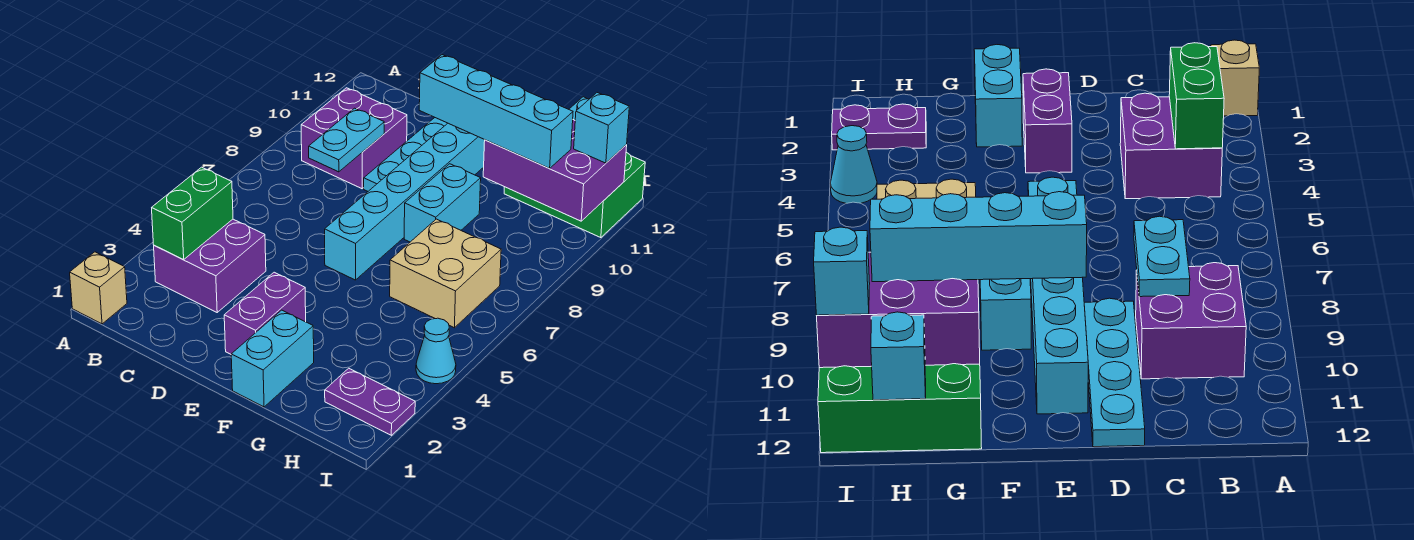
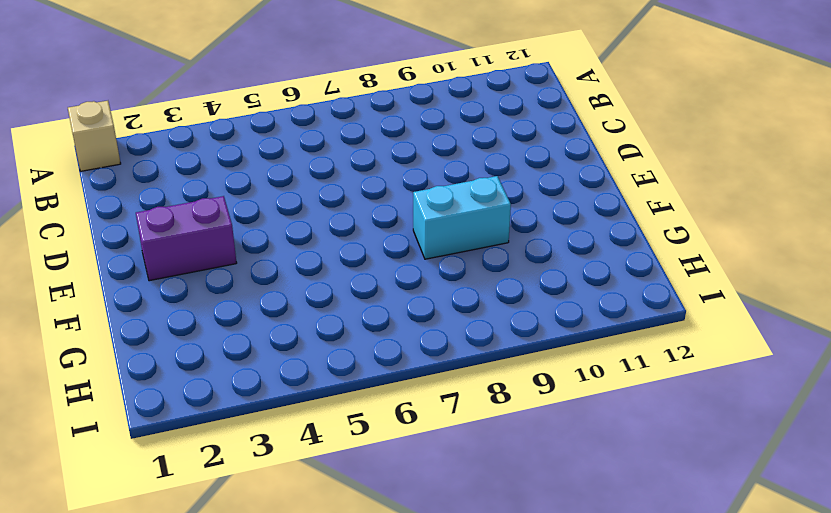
none -> purple 2x2 brick [154,219,266,312]
none -> purple 2x2 brick [301,88,407,189]
none -> cyan 1x4 plate [364,118,448,191]

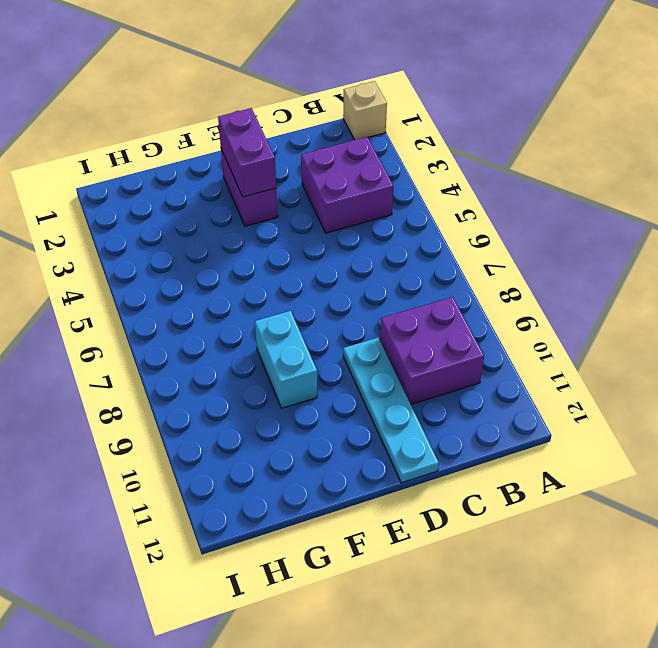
purple 1x2 brick [218,108,276,197] -> none
none -> cyan 1x6 brick [325,123,485,280]
none -> cyan 1x2 brick [231,310,314,407]
none -> tan 2x2 brick [390,219,501,328]

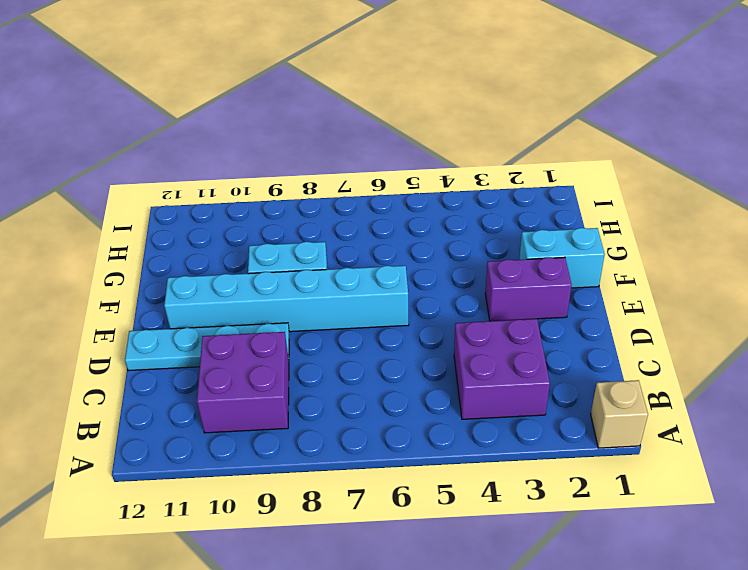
none -> tan 2x2 brick [390,219,501,328]
none -> green 2x3 brick [504,152,645,238]
none -> purple 1x2 plate [325,368,415,435]

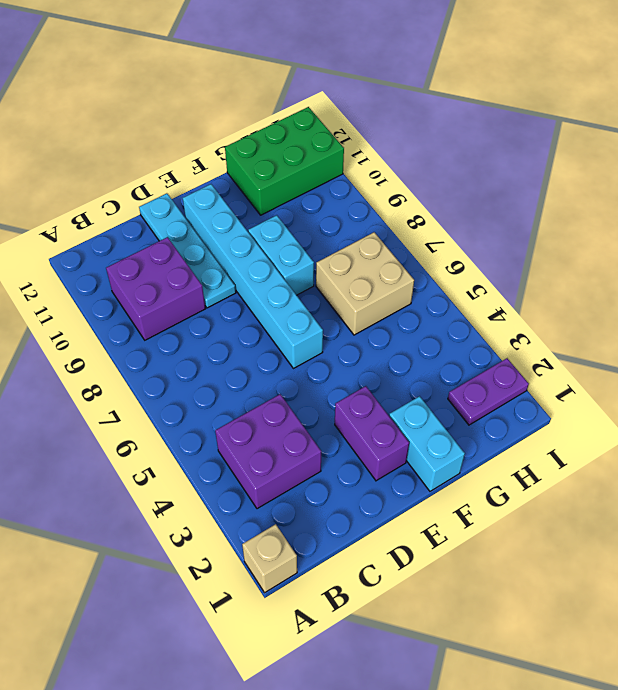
none -> cyan 1x1 cone [416,318,456,384]
none -> green 1x2 brick [152,167,233,259]
none -> cyan 1x2 plate [309,108,384,172]

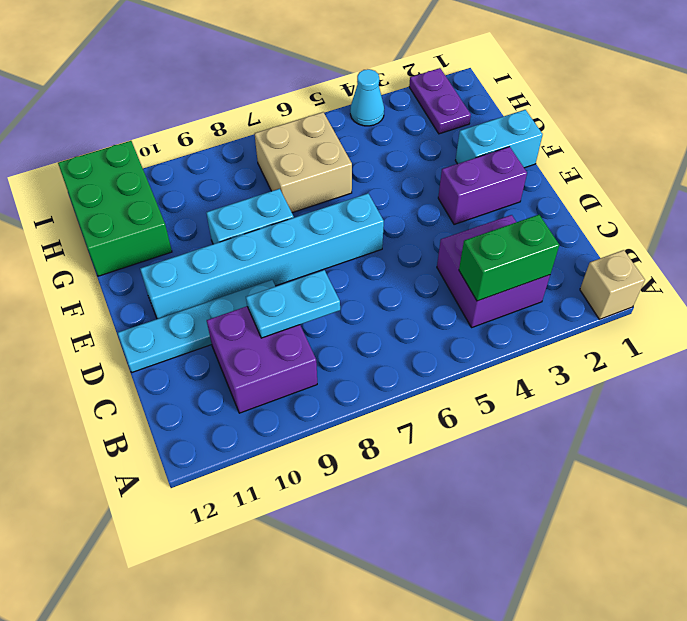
none -> purple 2x3 brick [483,120,627,221]
none -> cyan 1x1 brick [871,312,926,400]
none -> cyan 1x4 brick [419,55,573,168]

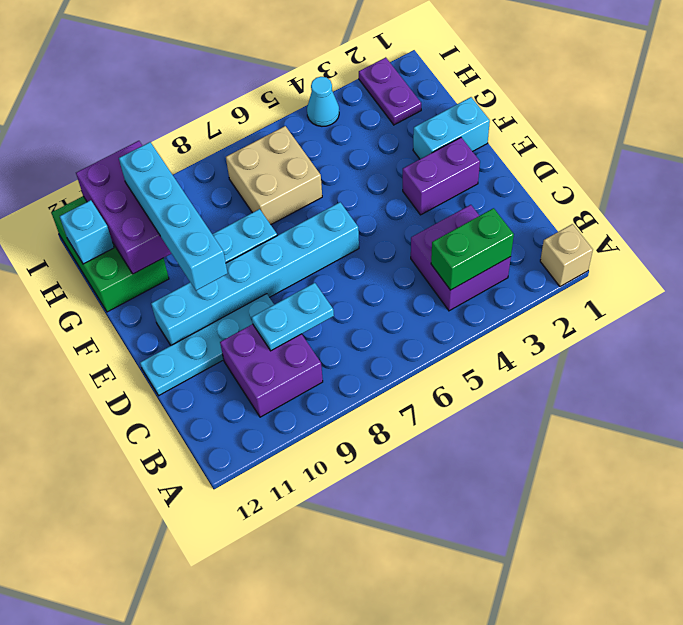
none -> cyan 1x1 brick [574,93,629,163]

